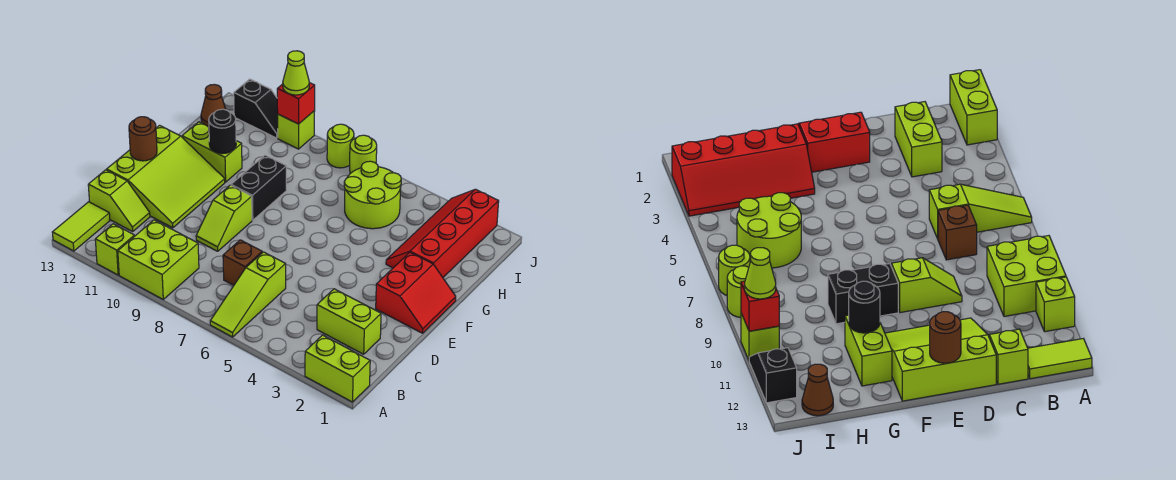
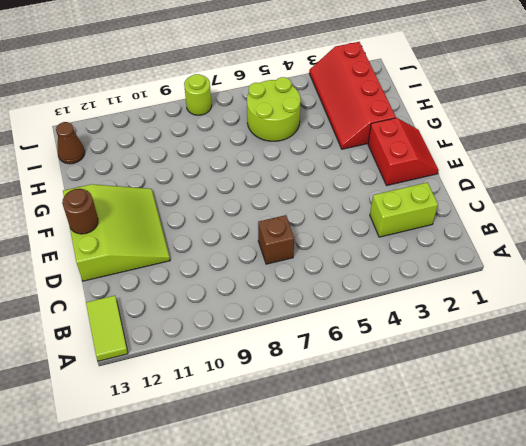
none -> lime 1x2 brick [305,335,370,402]
none -> lime 1x3 slope [210,252,286,337]
none -> lime 2x2 brick [118,220,199,299]

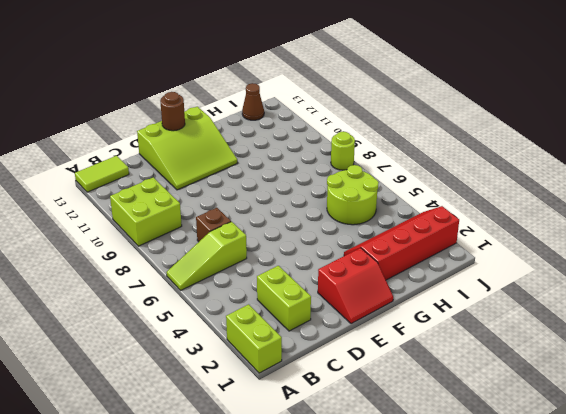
none -> lime 1x1 brick [95,224,134,275]
none -> lime 1x2 slope [88,170,150,231]
none -> lime 1x2 slope [196,185,252,251]

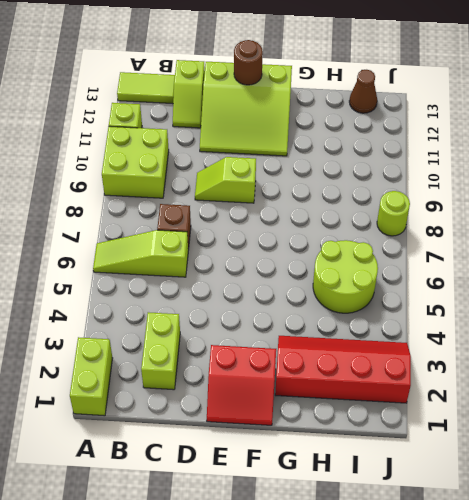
none -> black 1x2 brick [231,155,286,220]
none -> lime 1x2 brick [182,122,242,182]
none -> lime 1x1 round brick [350,135,377,173]

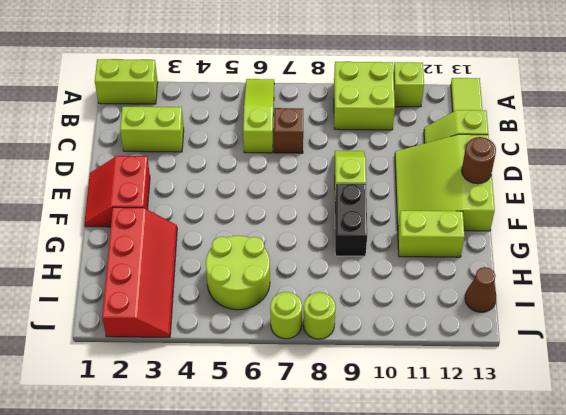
none -> lime 1x1 brick [278,111,315,149]
none -> black 1x2 slope [234,79,278,138]
none -> black 1x1 round brick [209,109,236,154]

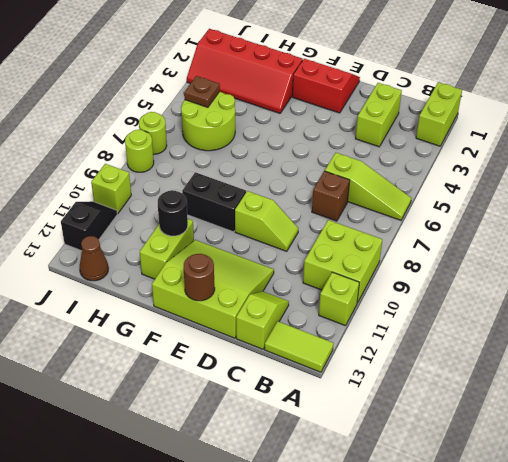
brown 1x1 plate [184,76,220,107] -> none
none -> red 1x1 brick [277,83,315,124]
none -> lime 1x1 cone [283,51,309,95]

